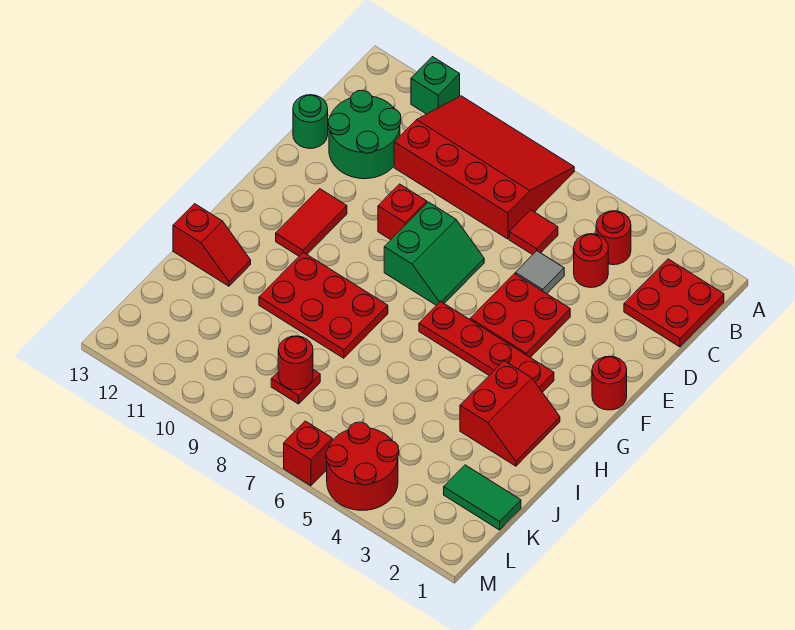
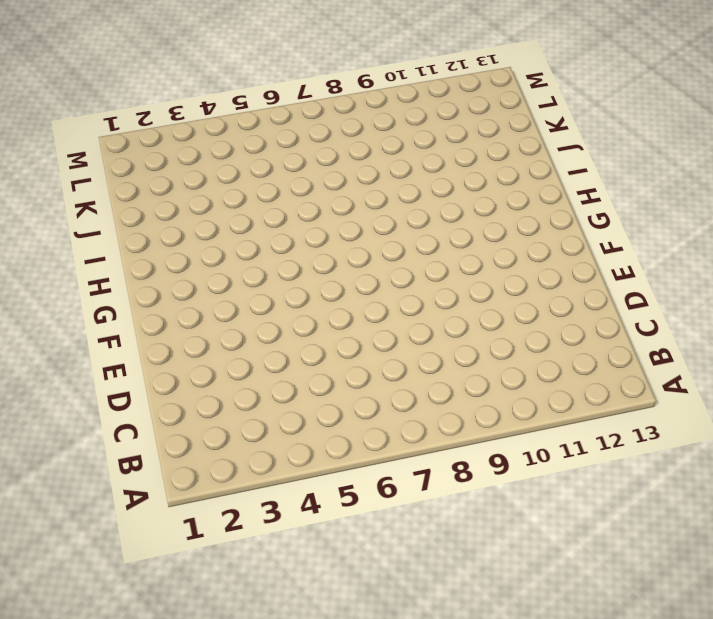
none -> red 3x4 slope [394,96,574,239]
none -> green 1x1 brick [411,57,460,114]
none -> red 2x2 plate [624,259,724,347]

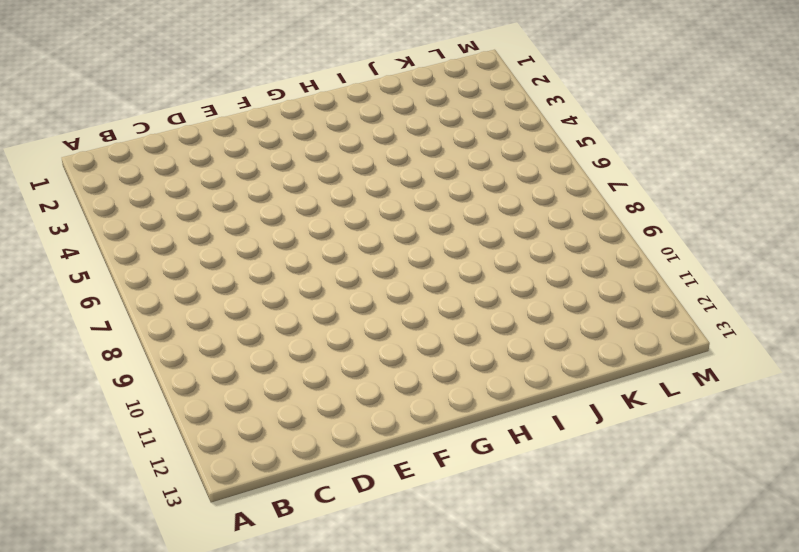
none -> red 3x4 slope [394,96,574,239]
none -> green 1x1 brick [411,57,460,114]
none -> red 2x2 plate [624,259,724,347]

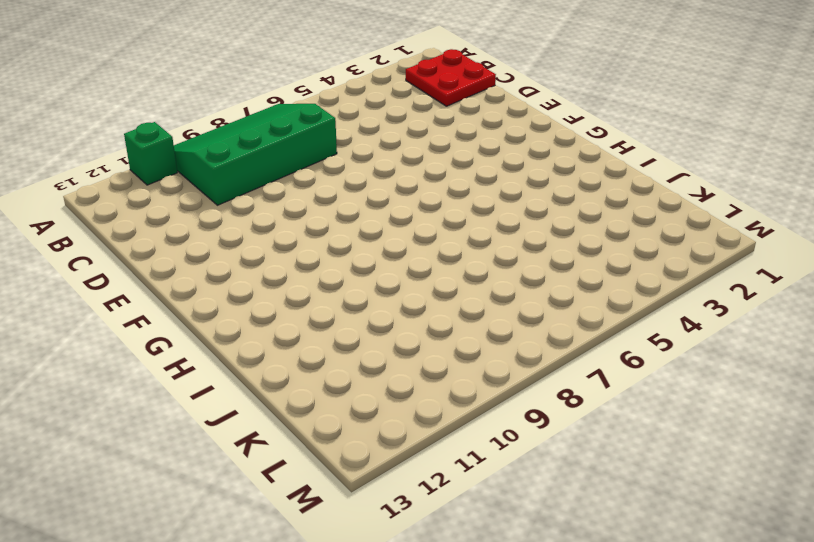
green 3x4 slope [174,104,337,205] -> red 3x4 slope [394,96,574,239]
none -> red 1x1 round brick [596,211,631,265]
none -> red 1x1 round brick [574,234,608,288]
none -> red 1x1 tile [509,210,558,255]

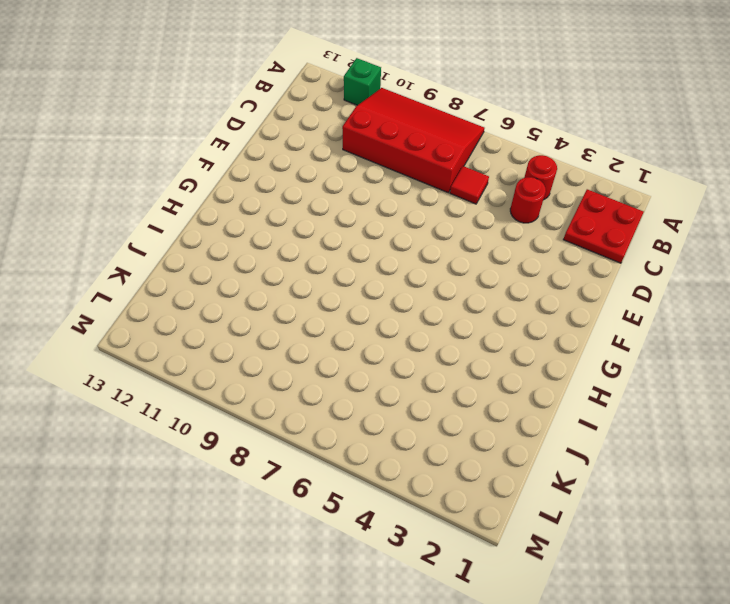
none -> green 2x2 round brick [328,90,401,179]
none -> grey 1x1 tile [515,251,564,294]
none -> green 1x1 round brick [293,95,328,149]

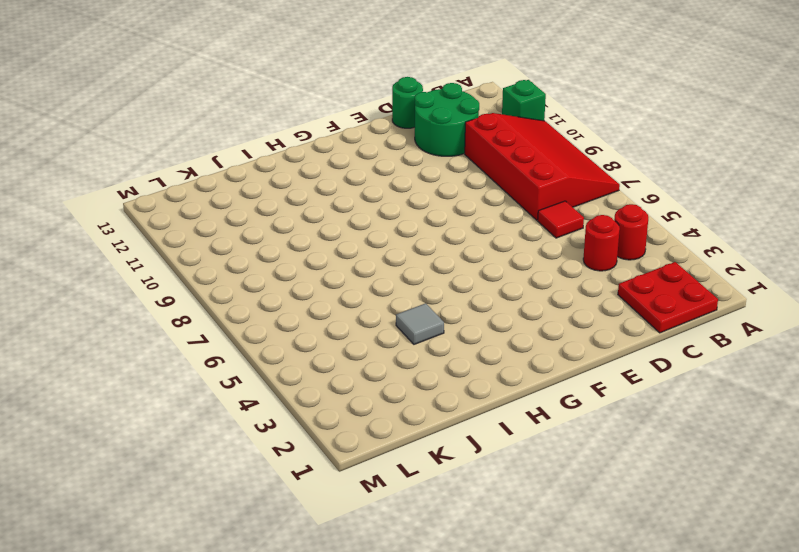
grey 1x1 tile [396,303,444,344] -> grey 1x1 tile moved to [515,251,564,294]
none -> red 2x2 plate [470,274,570,358]
none -> green 2x2 slope [384,202,484,305]
none -> red 1x1 brick [378,184,427,240]

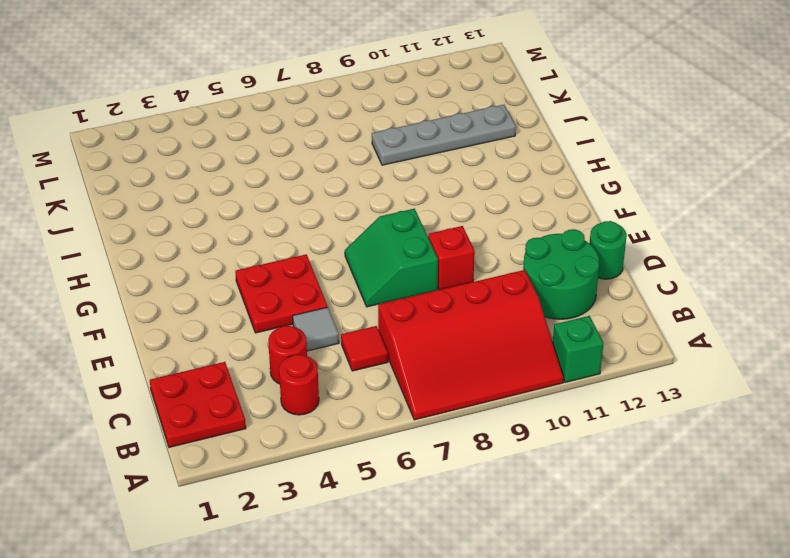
grey 1x4 plate [372,105,516,165] -> none
none -> red 1x1 round brick [592,356,627,410]
none -> red 1x2 tile [276,189,347,256]
none -> red 1x4 plate [419,301,554,392]

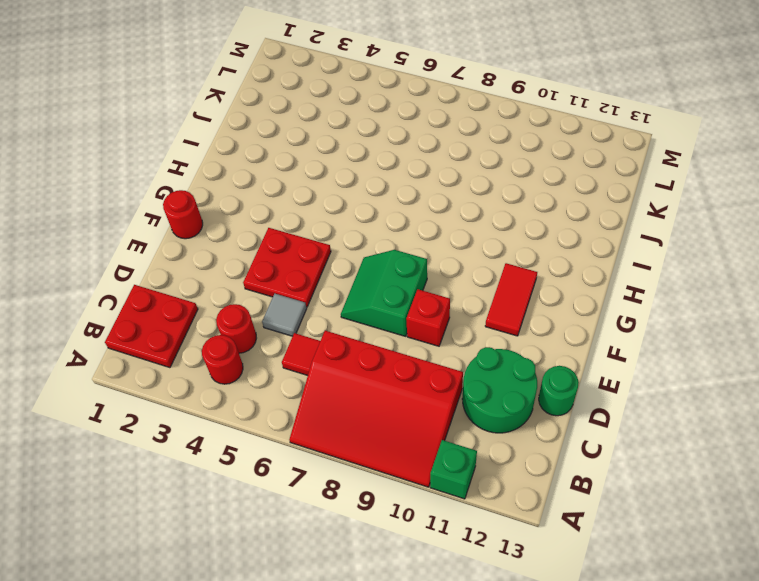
none -> red 1x4 plate [419,301,554,392]
none -> red 2x2 slope [460,361,560,466]
none -> red 2x3 plate [259,252,388,358]

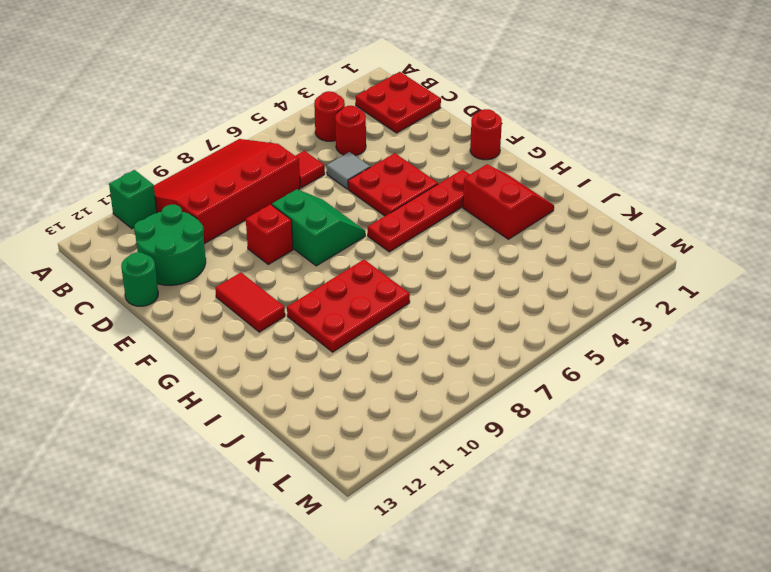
none -> red 1x2 slope [173,204,251,286]
none -> green 1x2 tile [444,465,521,530]
none -> red 1x1 plate [271,370,320,404]

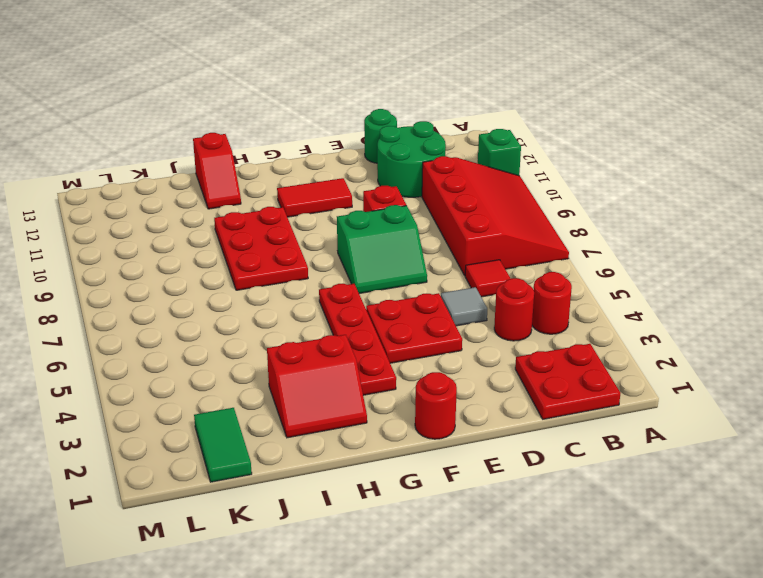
none -> red 1x1 plate [271,370,320,404]
none -> red 2x2 round brick [326,422,399,510]
none -> red 1x1 brick [284,421,332,486]

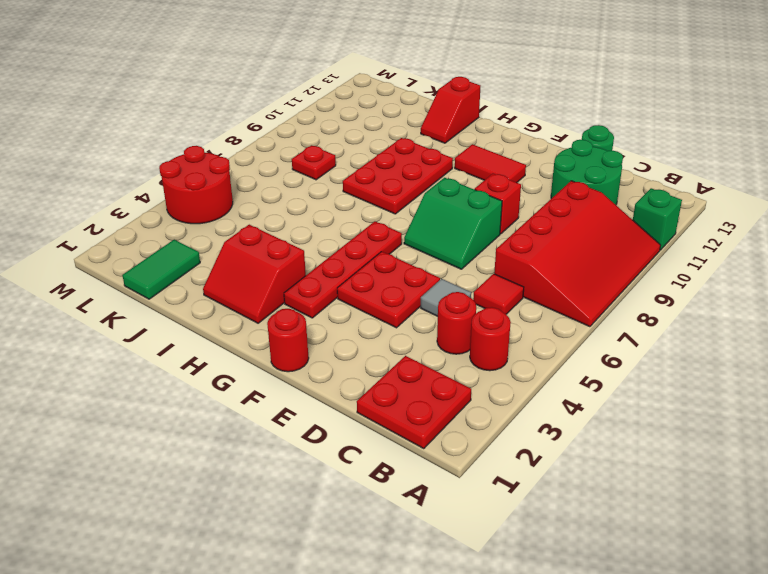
none -> red 1x1 brick [284,421,332,486]
none -> red 1x1 round brick [278,336,313,390]

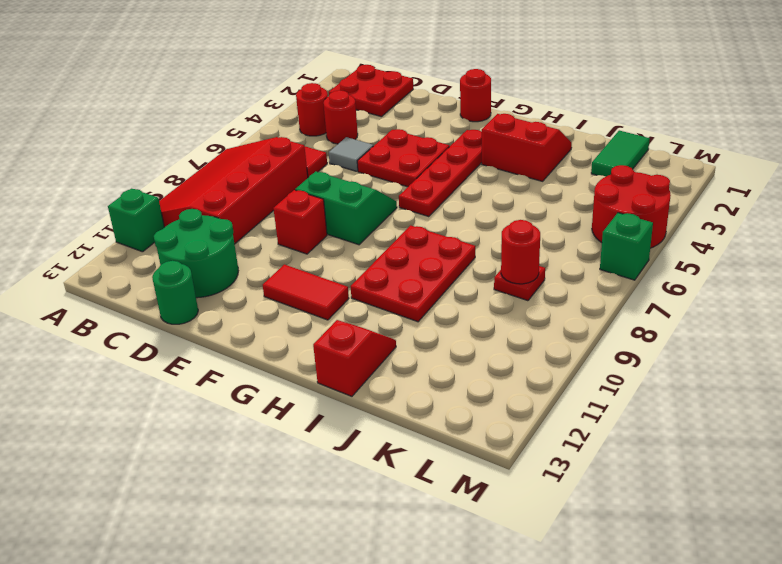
green 1x1 brick [600,213,653,280] -> red 1x1 brick [284,421,332,486]

